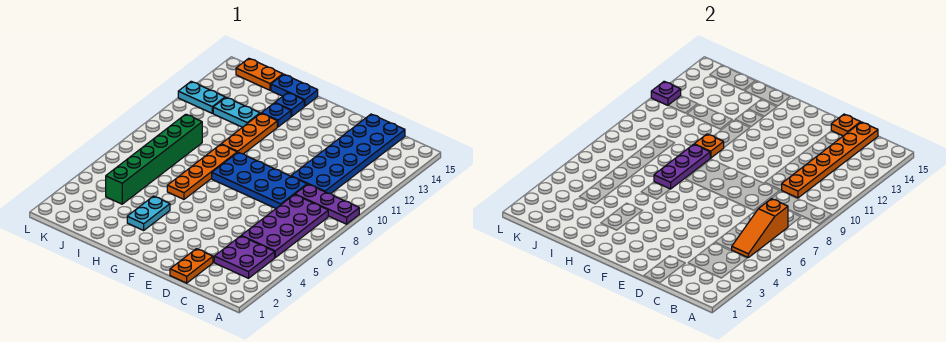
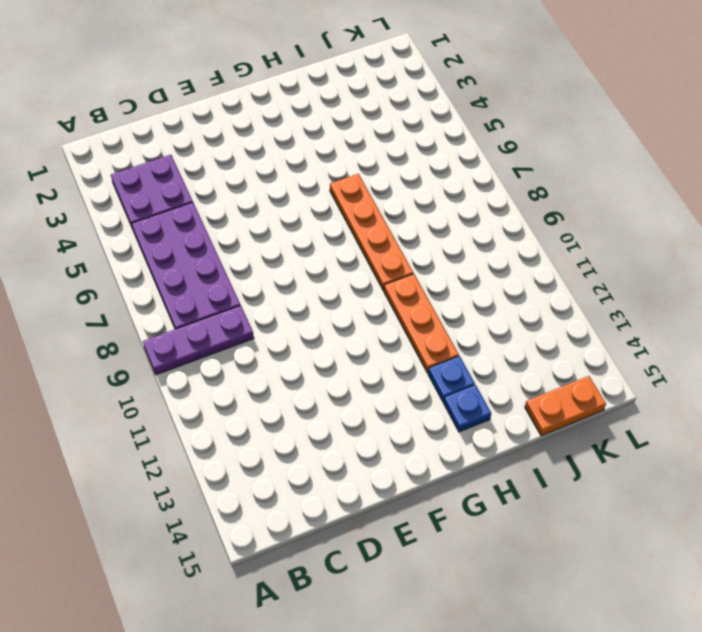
none -> blue 2x6 plate [291,114,405,194]
none -> orange 1x2 plate [170,249,213,283]
none -> blue 2x4 plate [212,152,307,208]

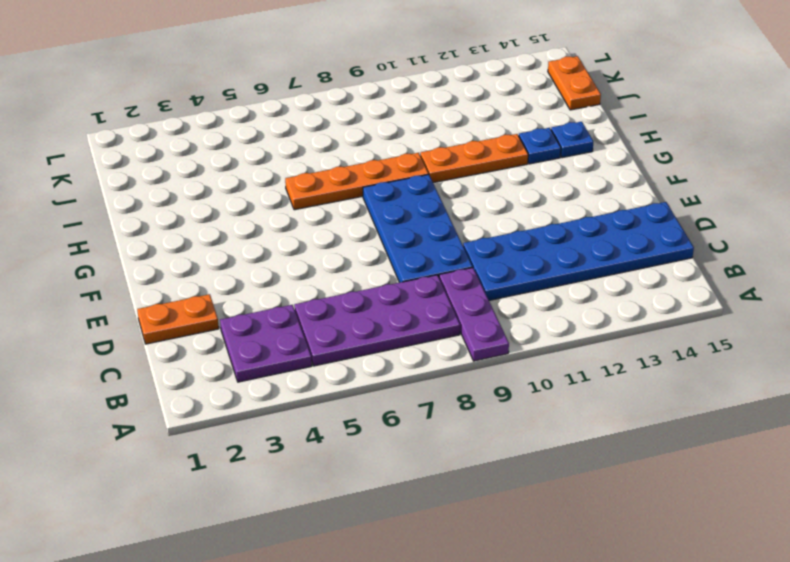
none -> cyan 1x2 plate [127,196,170,230]
none -> blue 1x2 plate [271,74,318,106]
none -> cyan 1x2 plate [213,97,260,127]

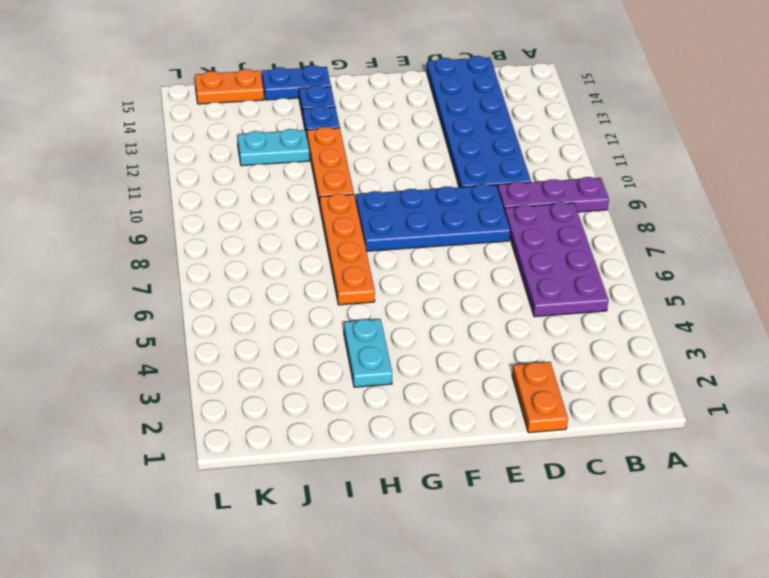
none -> purple 2x2 plate [214,236,275,278]
none -> green 1x6 brick [106,114,202,204]
none -> cyan 1x2 plate [178,81,225,113]

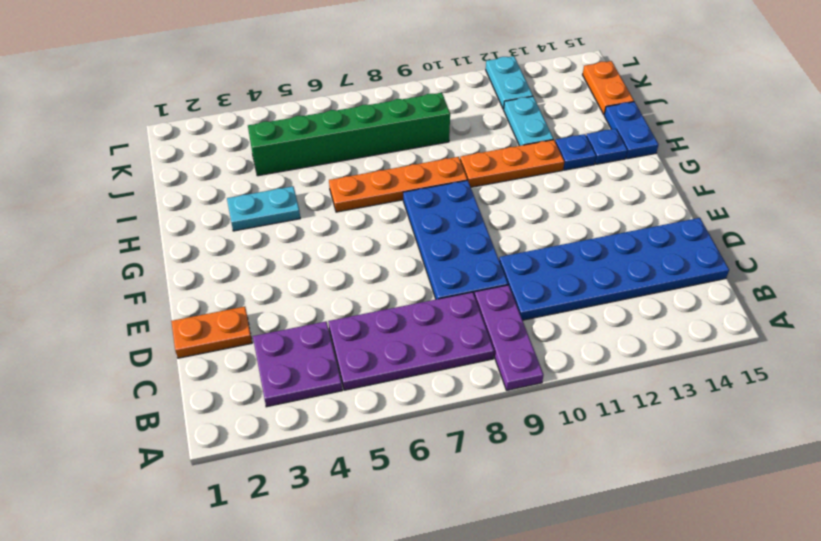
none -> orange 1x3 slope [732,199,788,257]
none -> orange 1x6 plate [782,122,878,198]
none -> orange 1x1 plate [831,114,861,136]

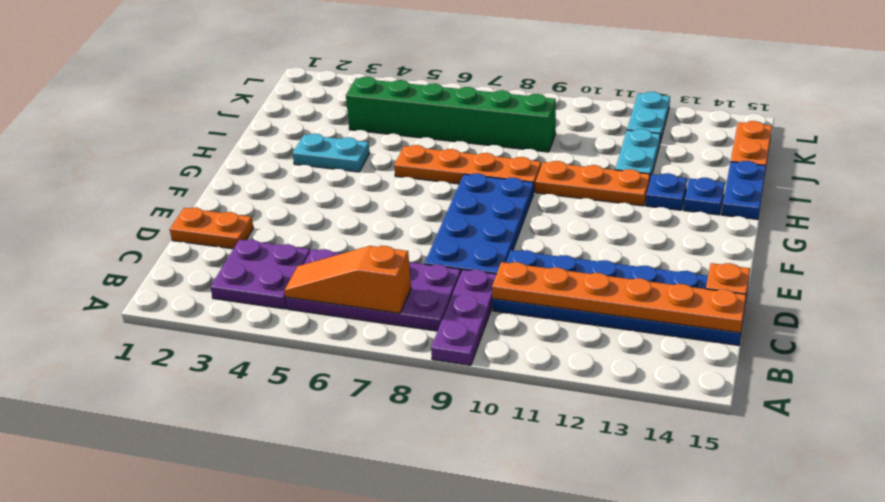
none -> purple 1x3 plate [654,144,710,189]
none -> orange 1x1 plate [694,134,724,158]
none -> purple 1x1 plate [651,81,681,105]

